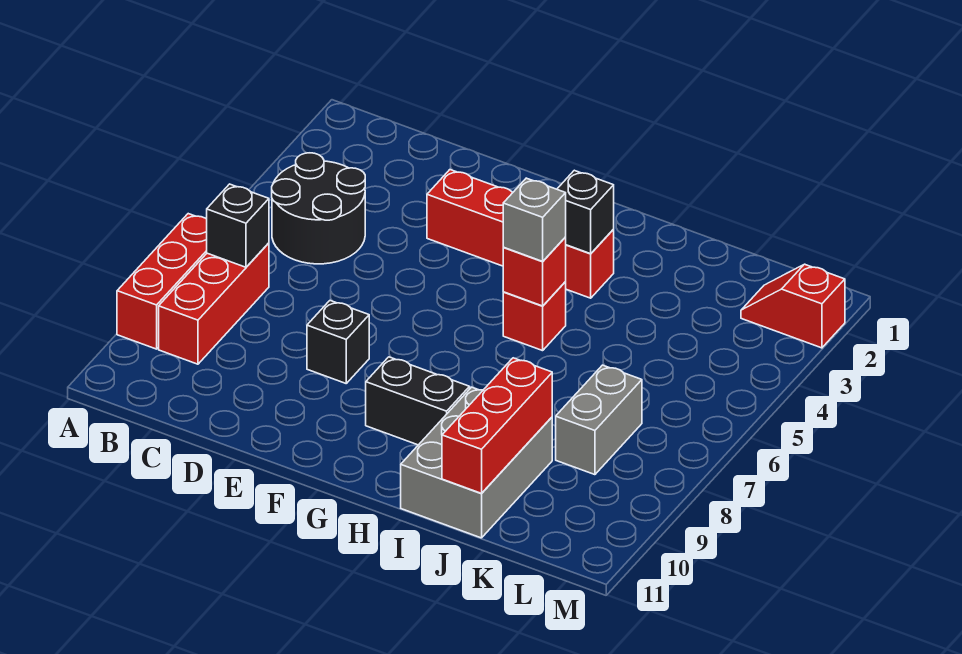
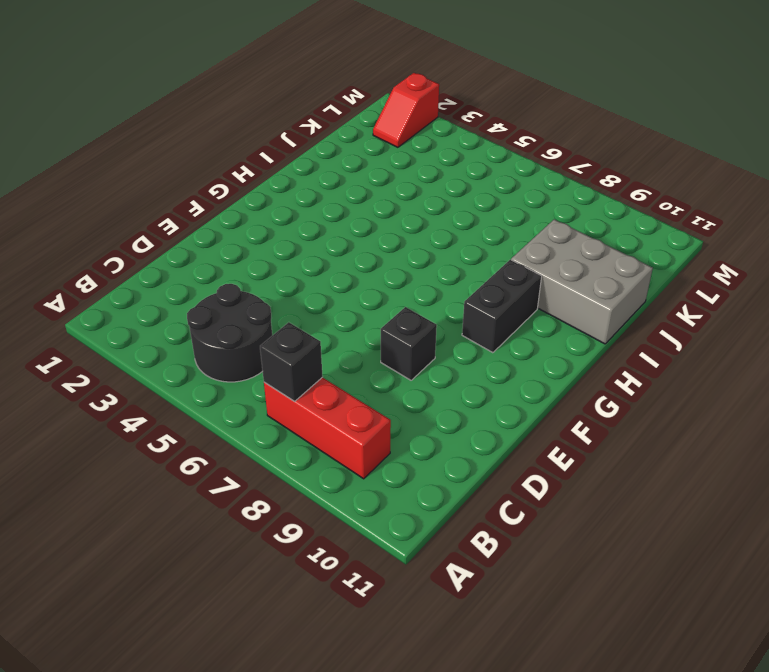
none -> red 1x3 brick [117,214,207,349]
none -> red 1x4 brick [427,170,614,298]
none -> red 1x1 brick [503,282,566,351]

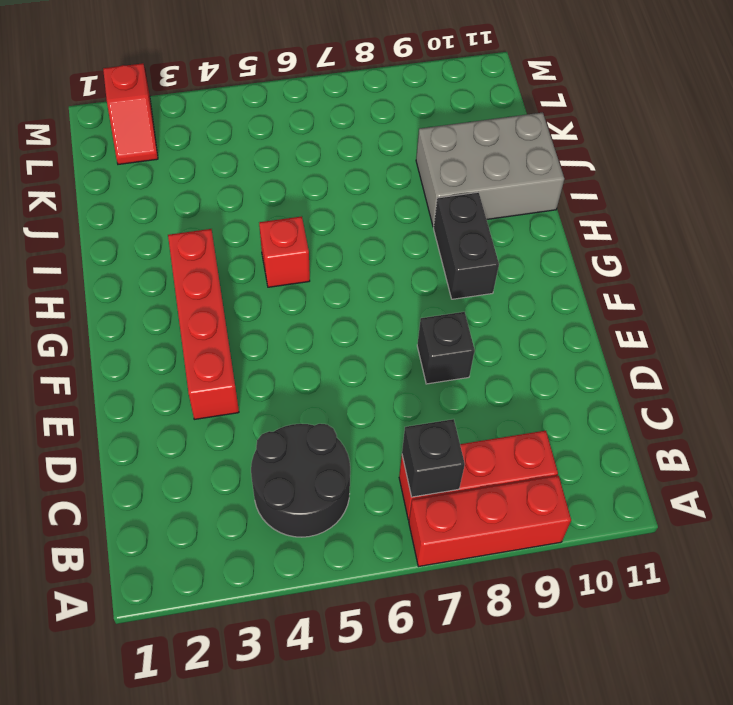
none -> grey 1x2 brick [556,365,642,475]
none -> black 1x1 brick [557,170,614,254]
none -> red 1x1 brick [503,237,566,306]

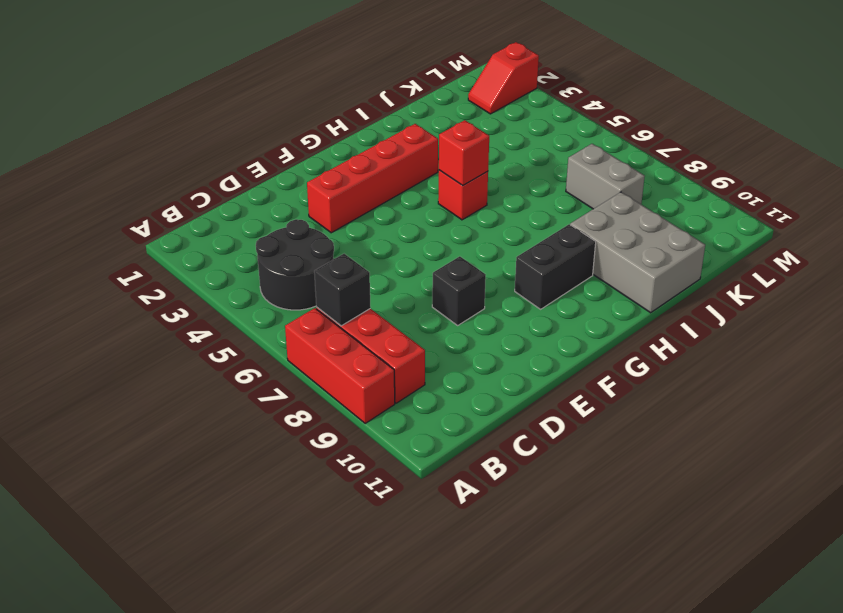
none -> black 1x1 brick [557,170,614,254]
none -> red 1x3 brick [442,358,552,493]
none -> grey 1x1 brick [503,178,566,261]

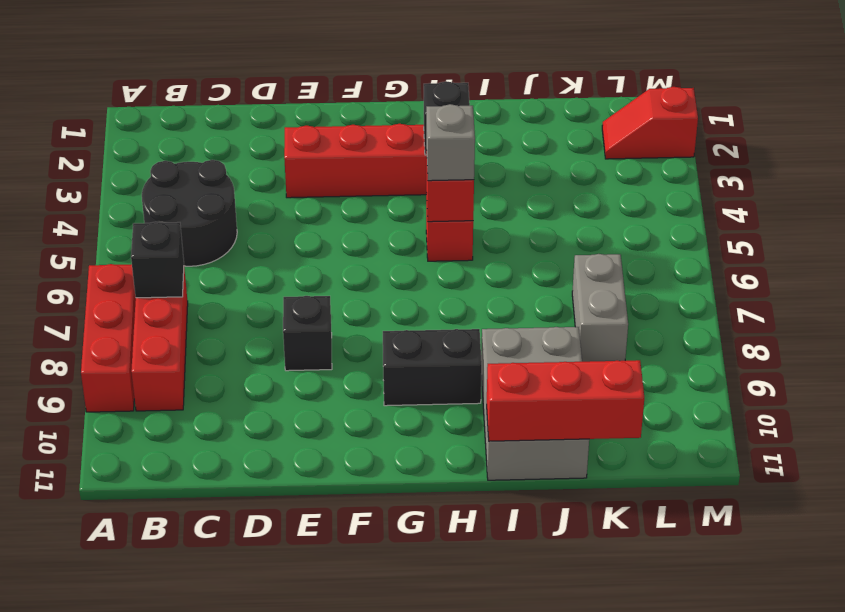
red 1x3 brick [487,360,644,441] -> red 1x3 brick turned to [442,358,552,493]

